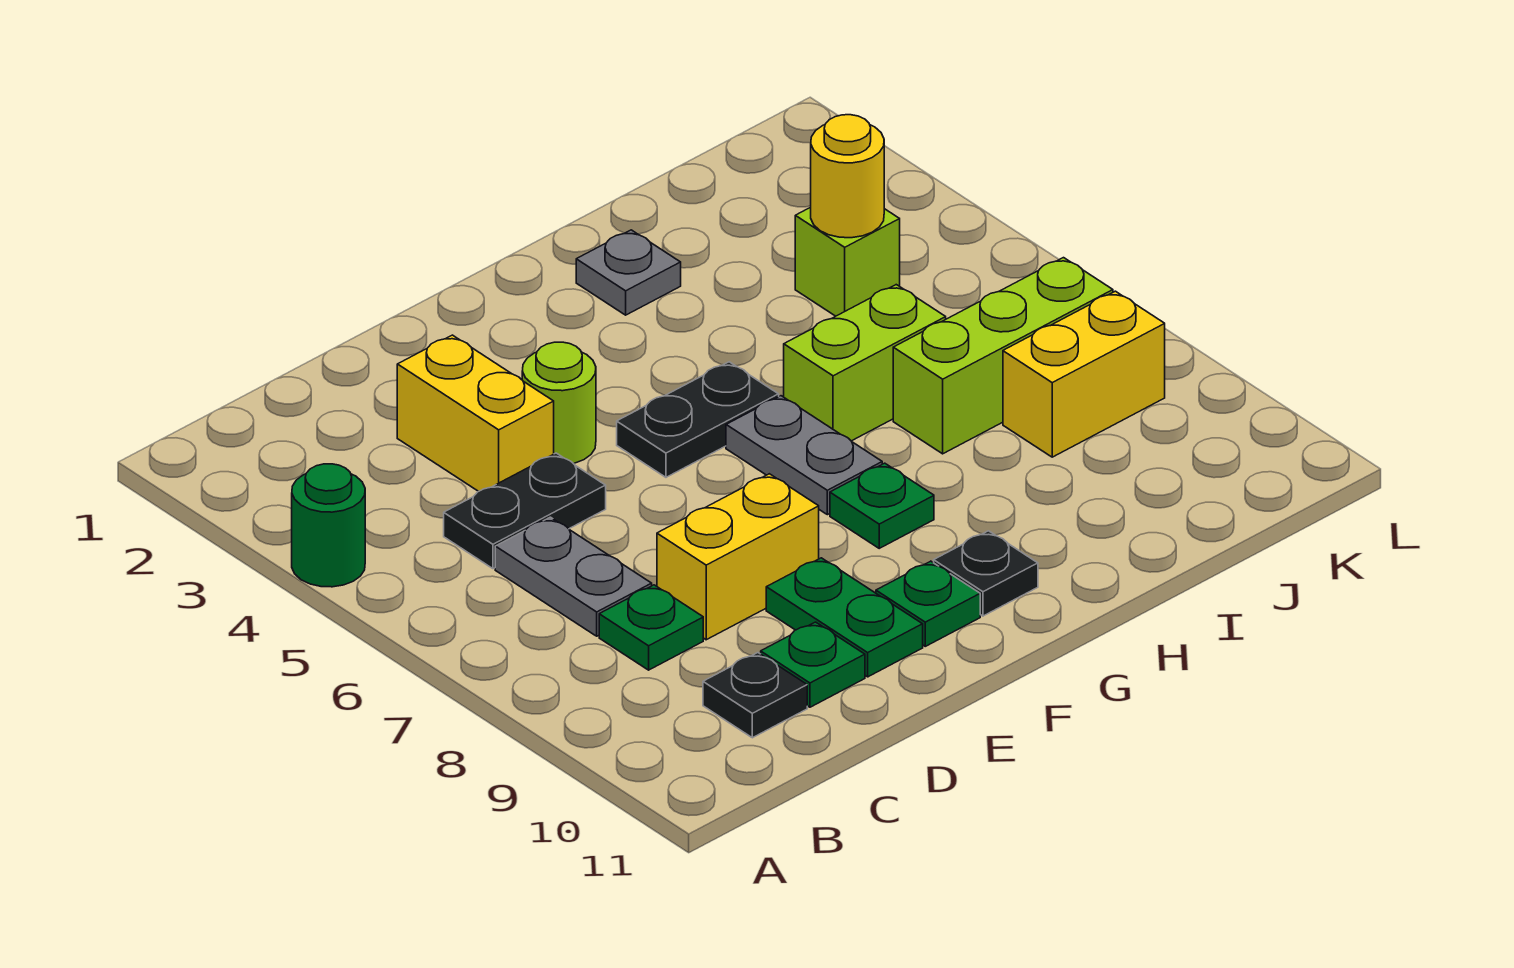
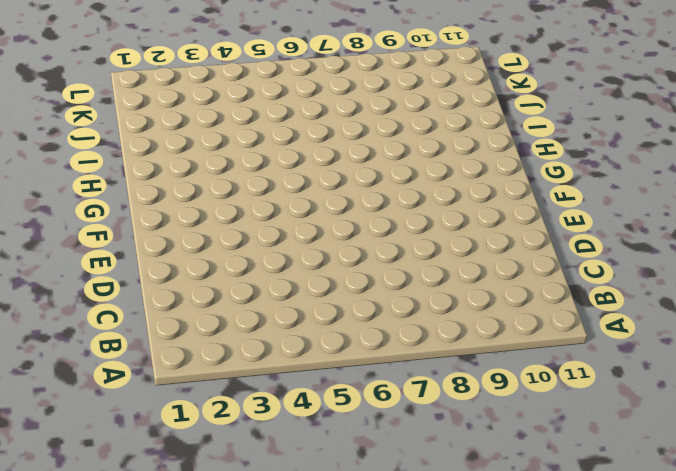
none -> green 1x1 round brick [292,464,365,587]
none -> black 1x2 plate [444,453,606,569]
none -> grey 1x2 plate [495,517,652,636]

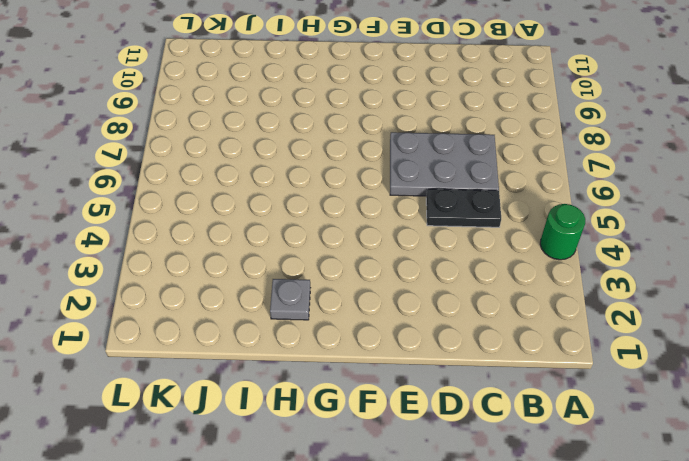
grey 2x3 plate [390,132,499,196] -> grey 1x2 plate [495,517,652,636]
none -> green 1x1 plate [599,585,703,670]
none -> black 1x1 plate [703,653,807,738]
none -> yellow 1x2 brick [397,335,554,491]

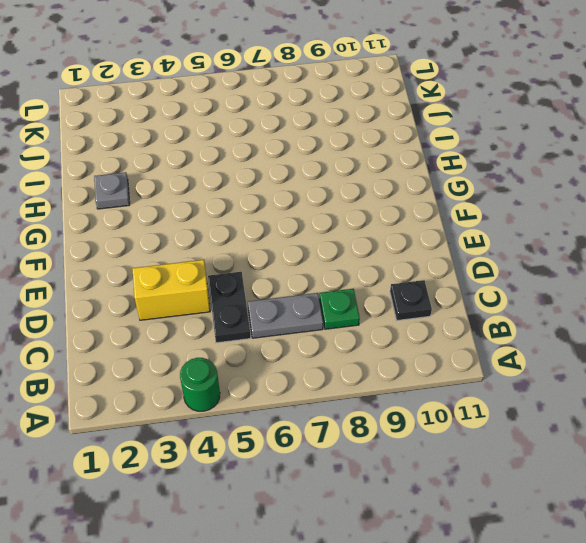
none -> yellow 1x2 brick [657,474,819,640]
none -> green 1x1 plate [761,622,865,707]
none -> lime 1x1 round brick [522,342,596,464]

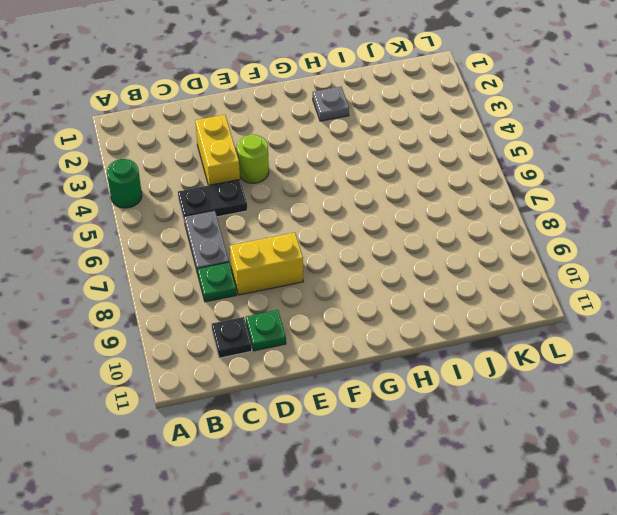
none -> green 1x2 plate [766,558,923,677]
none -> black 1x2 plate [617,362,779,477]
none -> green 1x1 plate [876,561,980,646]

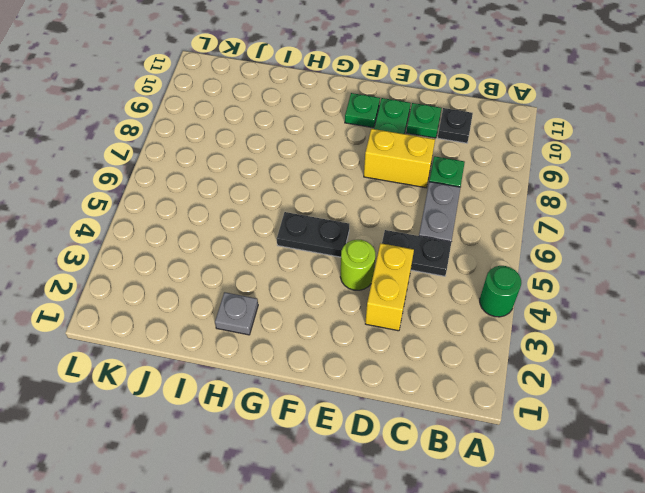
none -> grey 1x2 plate [726,396,882,515]
none -> green 1x1 plate [830,463,934,548]
none -> black 1x1 plate [934,531,1038,616]

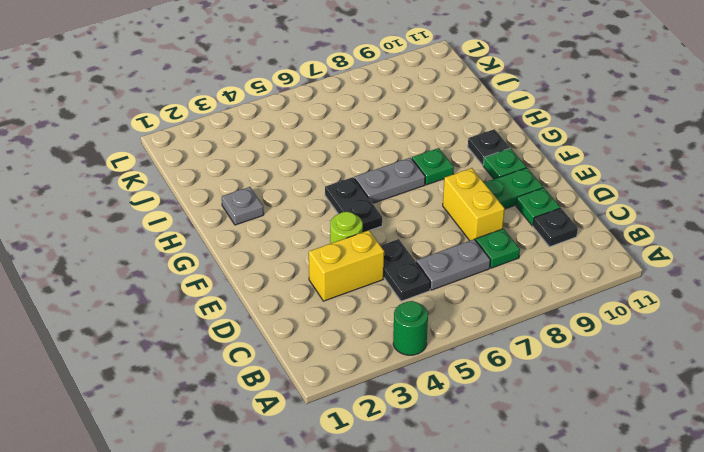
none -> lime 1x2 brick [784,285,946,441]
none -> lime 1x3 brick [893,258,1113,454]
none -> lime 1x1 brick [795,207,900,316]

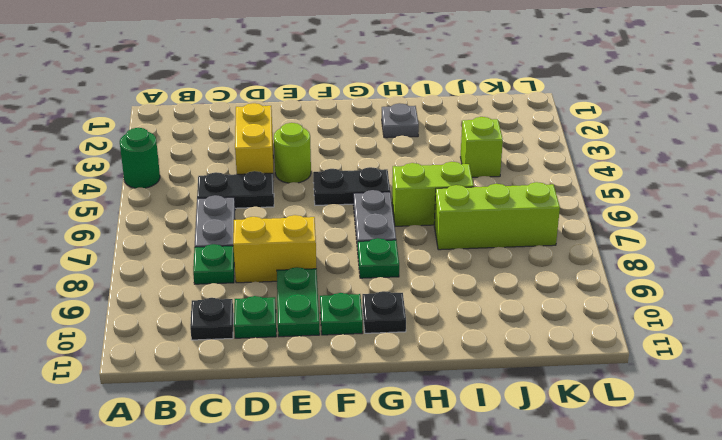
none -> yellow 1x2 brick [1003,291,1165,457]
none -> yellow 1x1 round brick [811,115,884,238]

